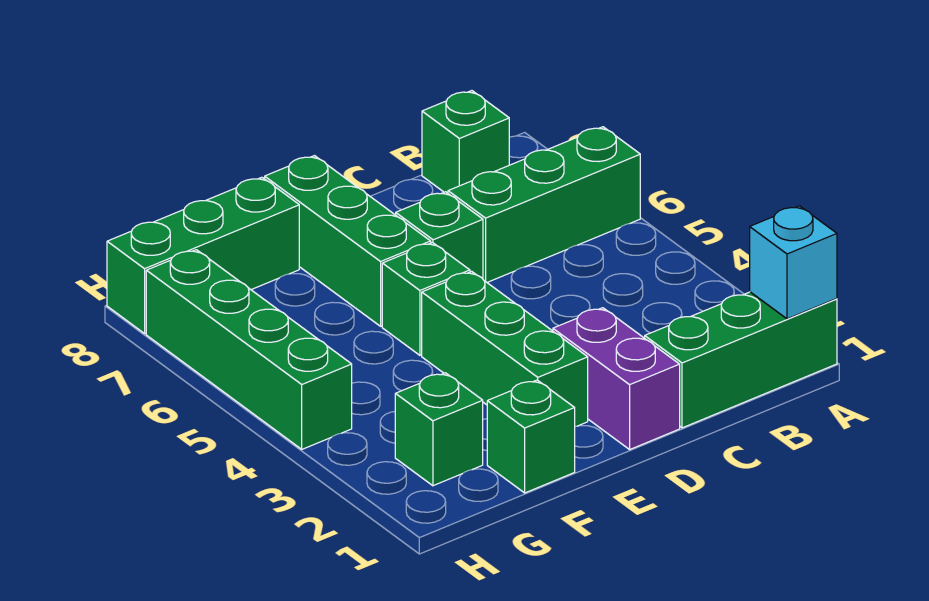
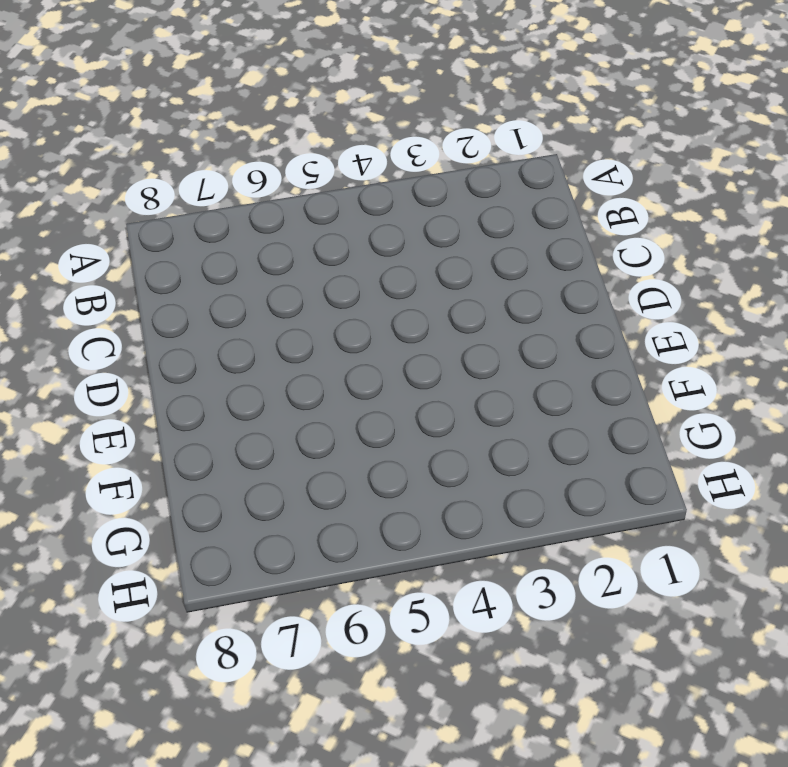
none -> green 1x3 brick [645,292,837,428]
none -> green 1x3 brick [448,127,640,282]
none -> green 1x1 brick [422,91,509,193]

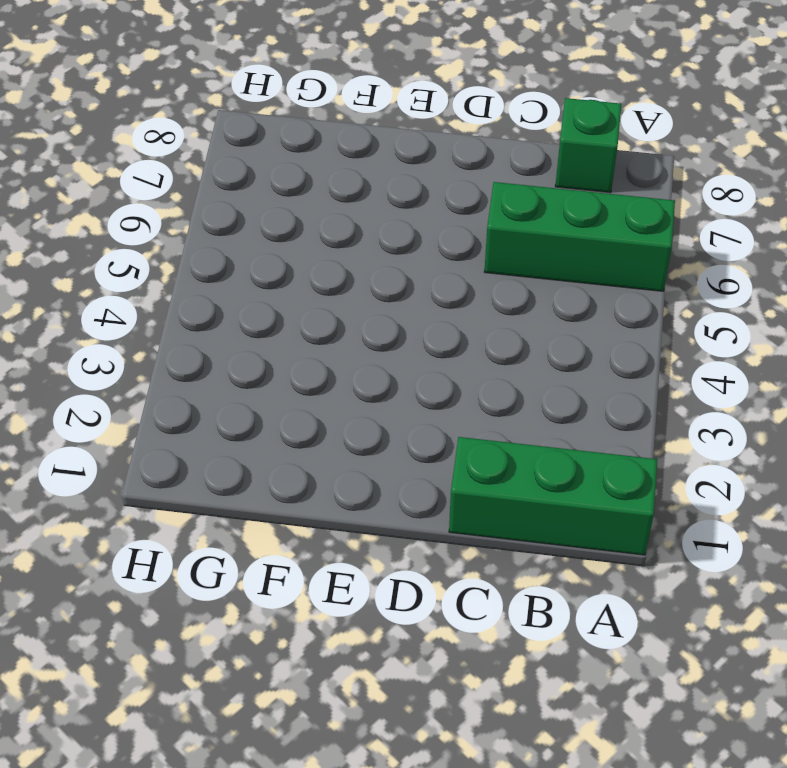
none -> purple 1x2 brick [553,308,680,449]
none -> green 1x1 brick [396,192,483,279]
none -> green 1x3 brick [422,271,588,427]

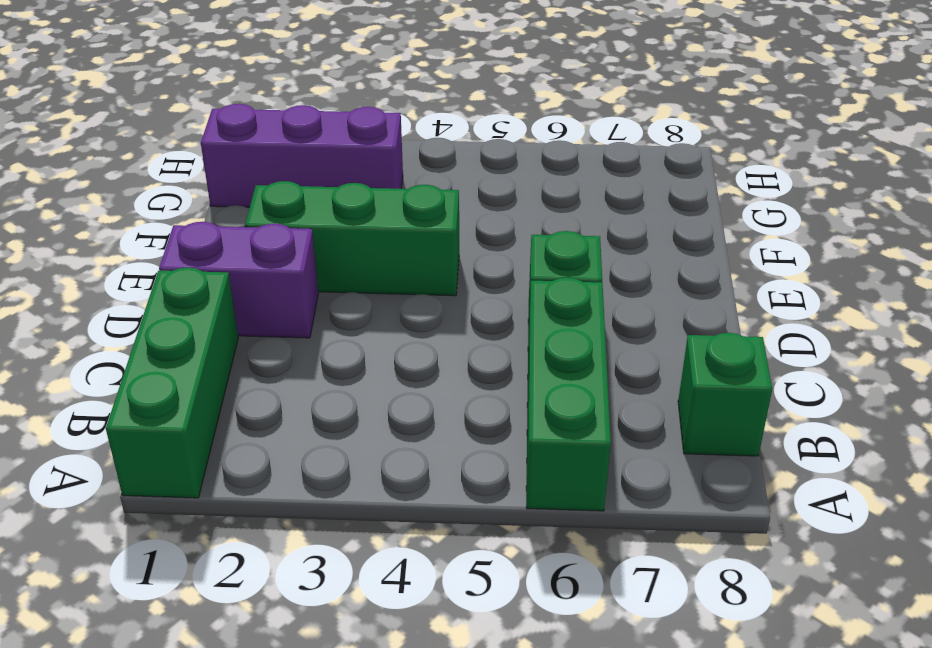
purple 1x3 brick [201,104,403,207] -> green 1x1 brick [395,373,483,486]
none -> green 1x1 brick [382,242,470,355]
none -> green 1x3 brick [265,156,431,326]
none -> green 1x1 brick [487,380,575,493]

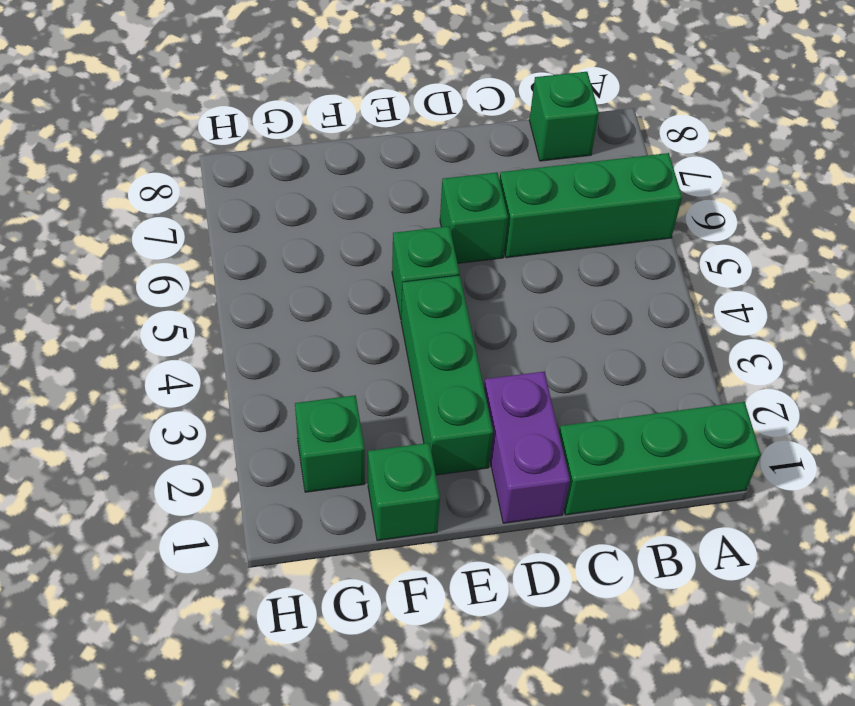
none -> green 1x3 brick [265,156,431,326]
none -> green 1x3 brick [107,177,299,333]
none -> green 1x4 brick [146,250,352,449]

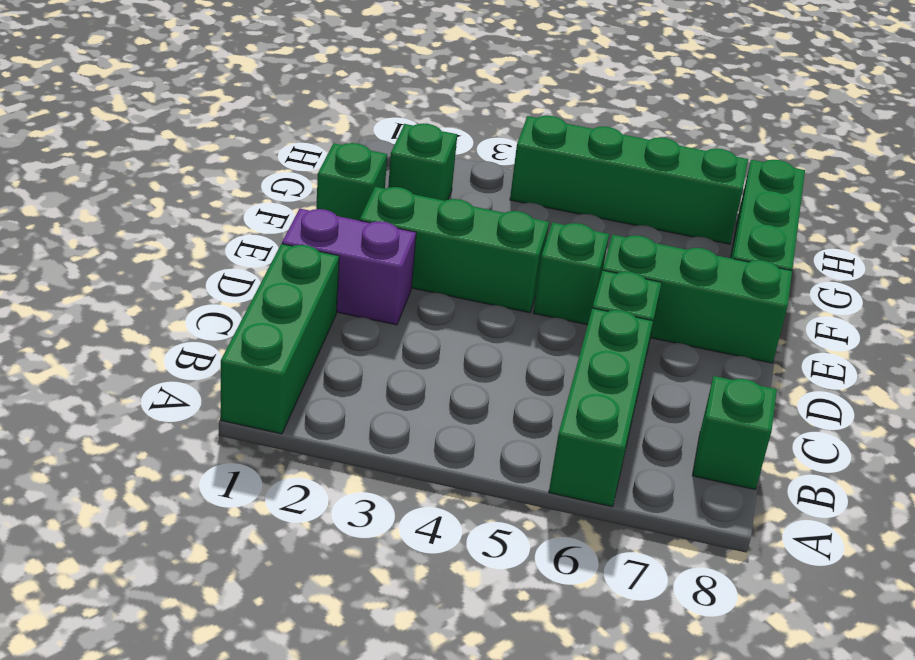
none -> cyan 1x1 brick [750,206,837,319]

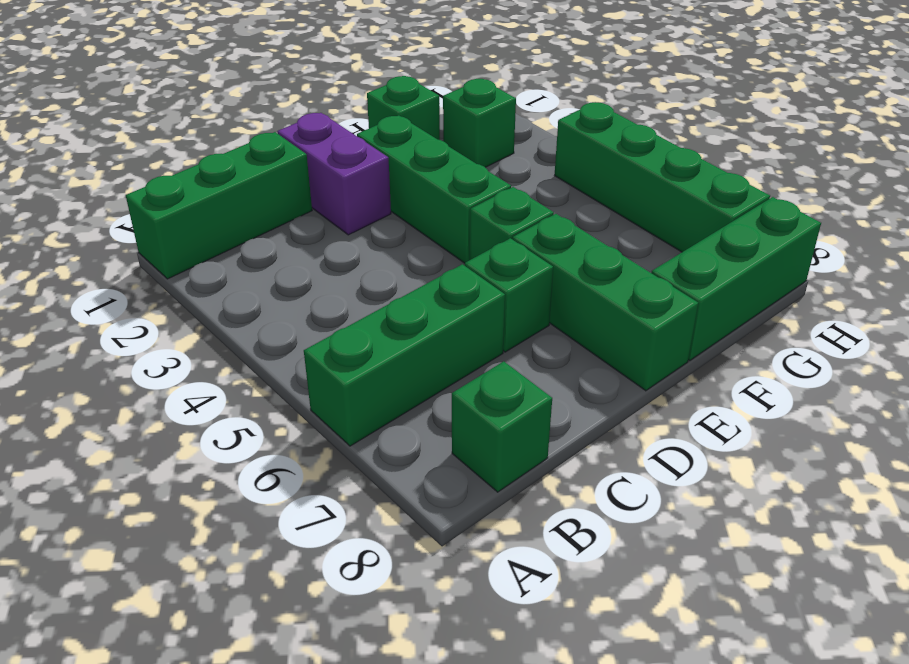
none -> cyan 1x1 brick [750,206,837,319]

